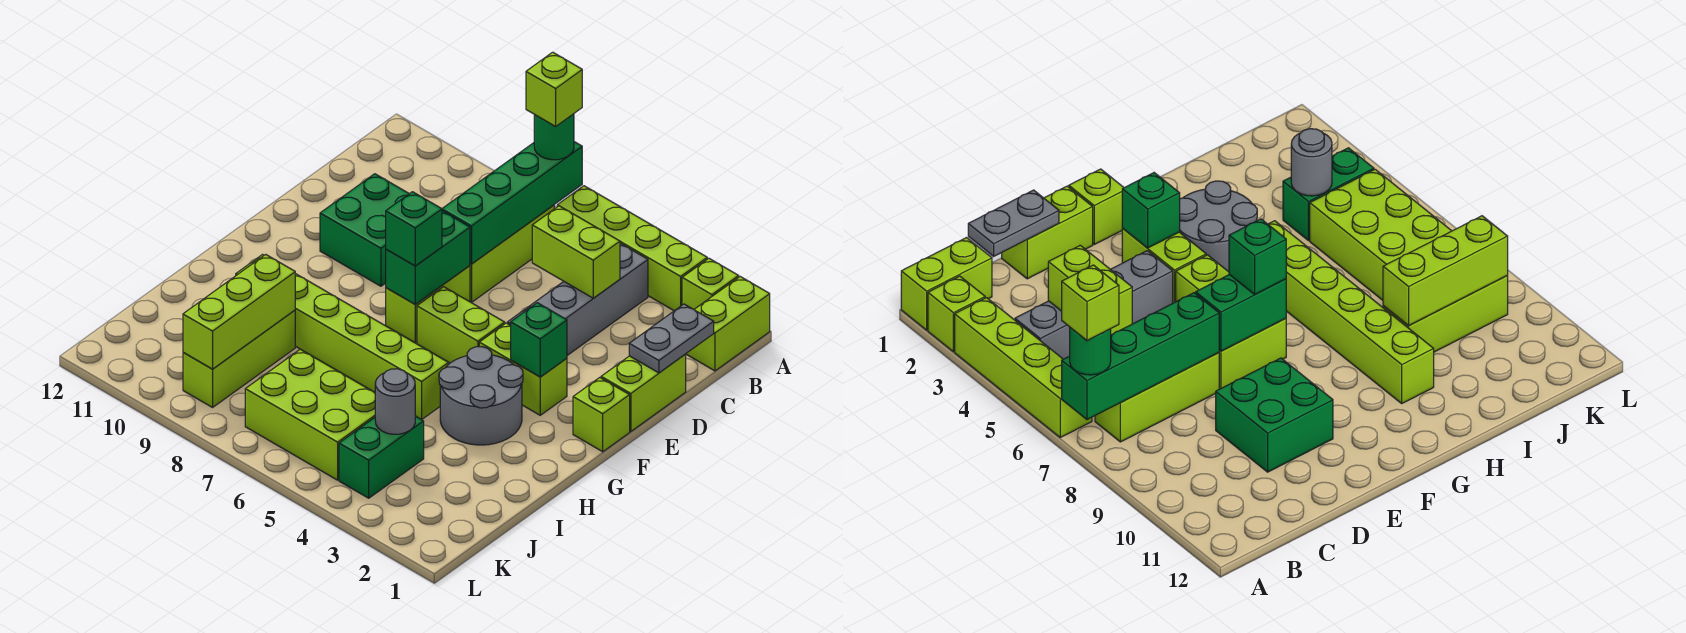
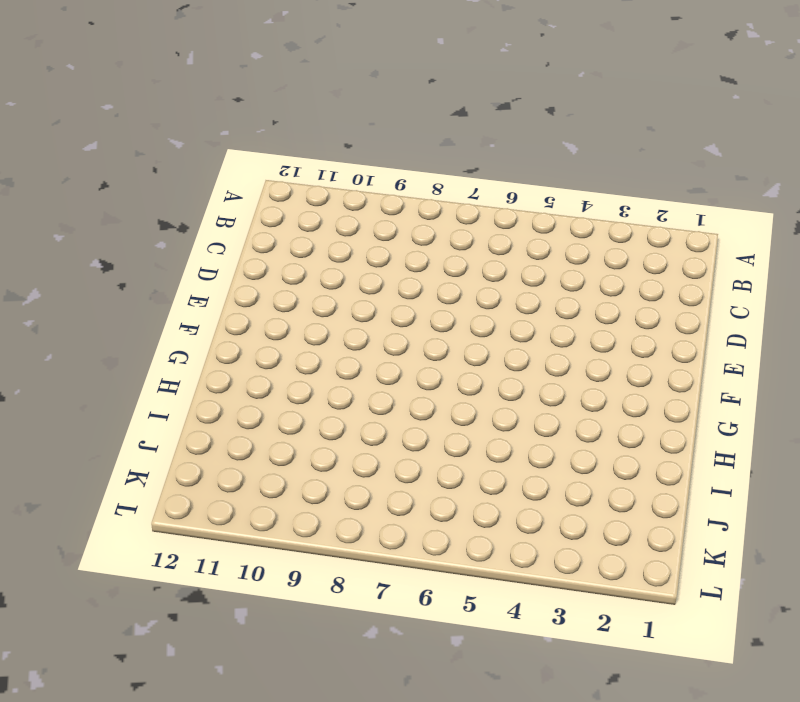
none -> lime 1x2 brick [686,277,770,371]
none -> lime 1x1 brick [682,258,739,309]
none -> lime 1x4 brick [557,186,707,311]

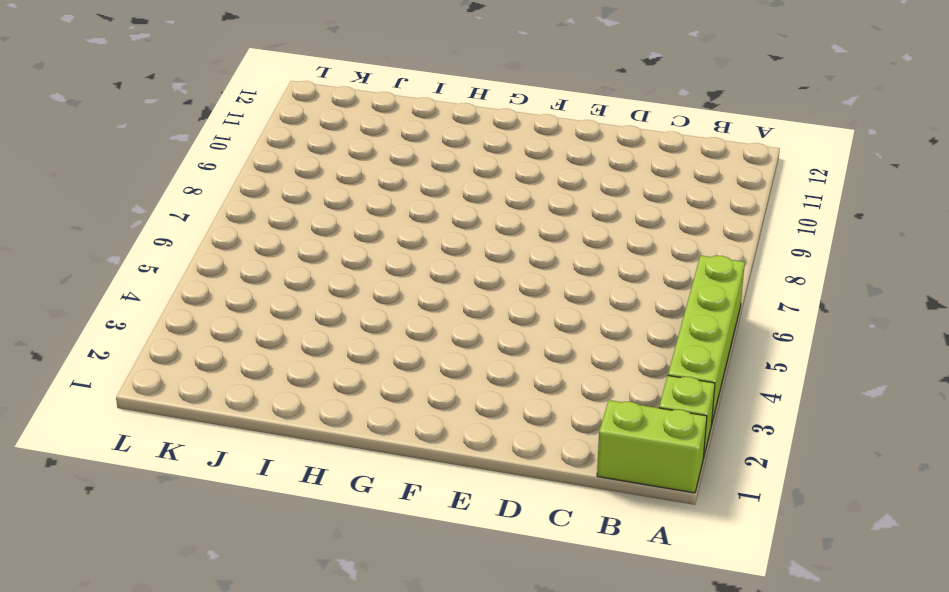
none -> grey 1x4 brick [507,243,648,355]
none -> lime 1x3 brick [470,205,554,303]
none -> lime 1x2 brick [601,354,686,432]

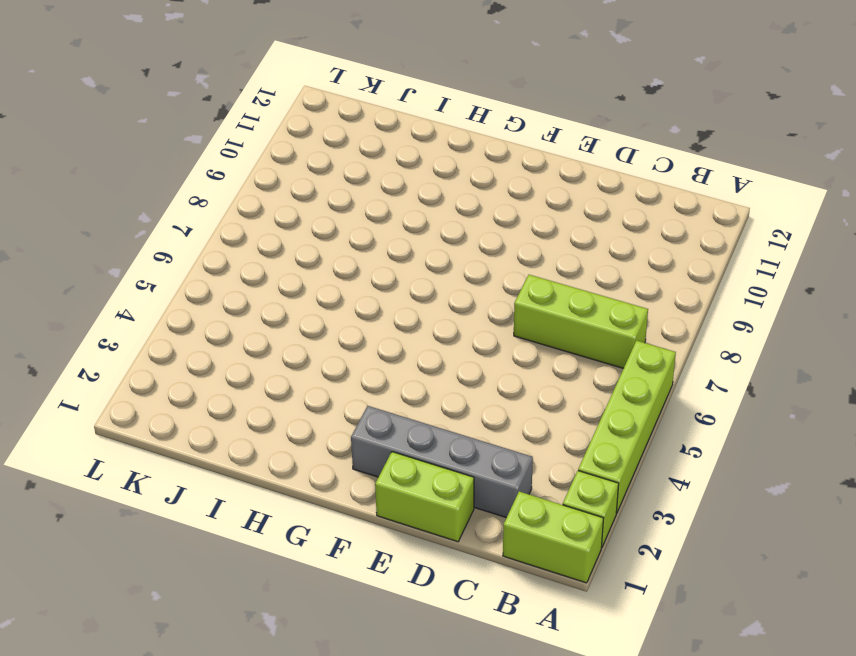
grey 1x4 brick [351,406,533,518] -> grey 1x4 brick moved to [507,243,648,355]
none -> green 2x2 brick [320,174,409,286]
none -> lime 1x2 brick [386,266,470,343]
none -> lime 1x1 brick [573,378,630,452]

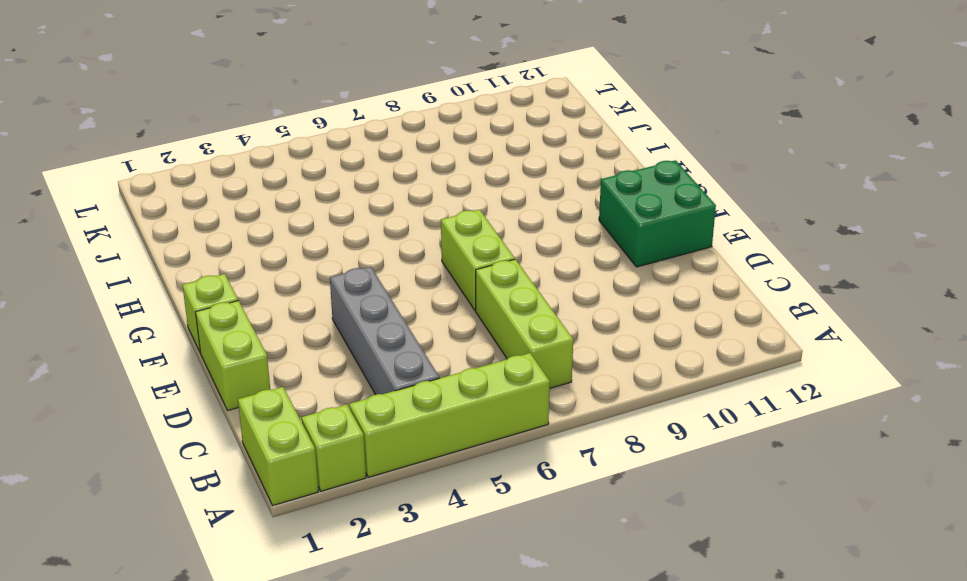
green 2x2 brick [599,160,716,267] -> green 2x2 brick moved to [320,174,409,286]
none -> lime 1x2 brick [479,323,567,415]
none -> lime 1x2 brick [417,287,505,363]
none -> grey 2x2 round brick [439,347,523,445]

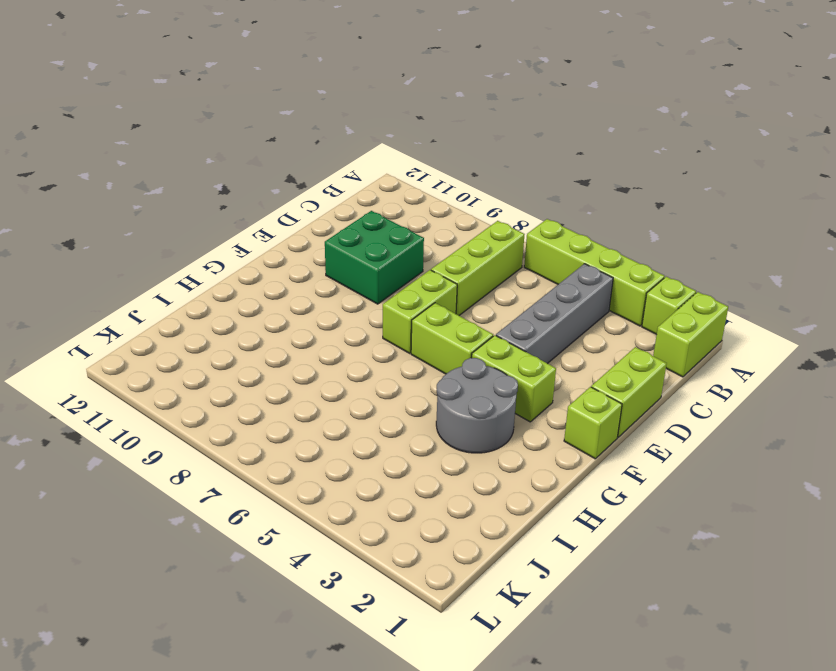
none -> lime 1x6 brick [236,255,448,420]
none -> lime 1x3 brick [183,310,295,407]
none -> green 1x2 brick [339,416,424,498]

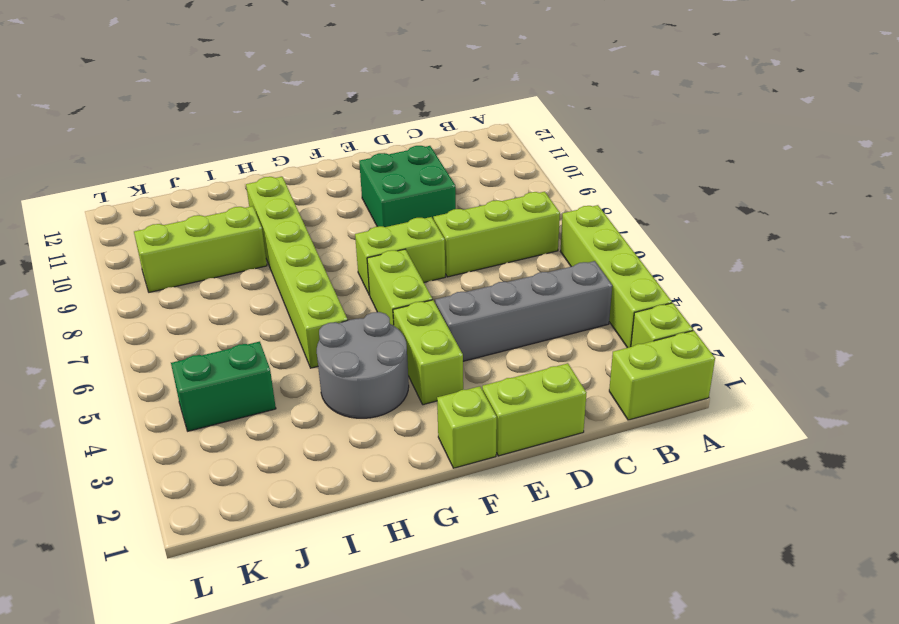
none -> lime 2x3 brick [245,349,375,480]
none -> green 1x4 brick [442,142,582,264]
none -> grey 1x2 plate [629,304,714,373]

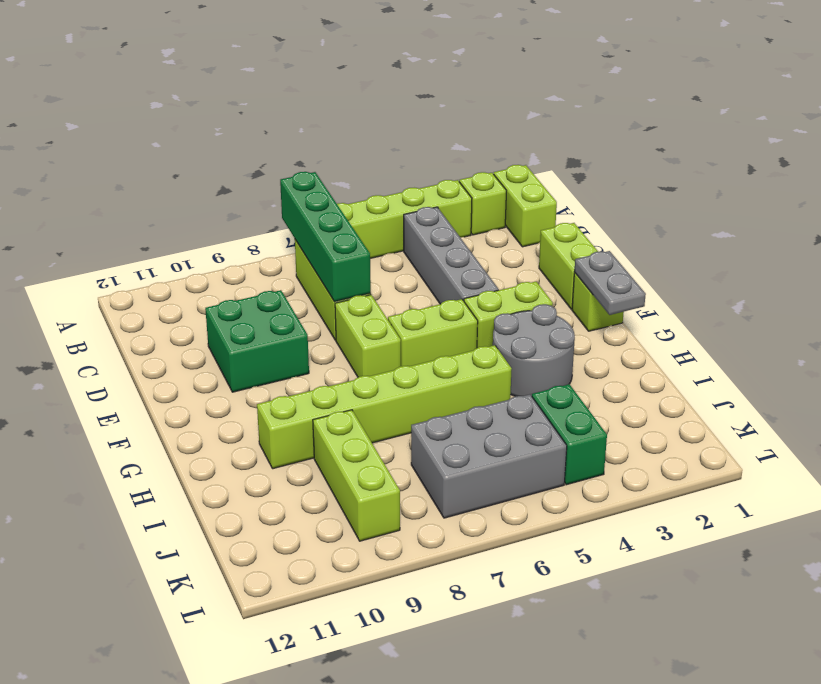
grey 1x2 plate [574,251,646,315] -> grey 1x2 plate moved to [629,304,714,373]
grey 2x3 brick [411,394,567,518] -> lime 2x3 brick [245,349,375,480]
none -> lime 1x2 brick [532,206,620,298]
none -> green 1x2 brick [386,211,470,304]
none -> green 1x1 brick [511,303,567,377]

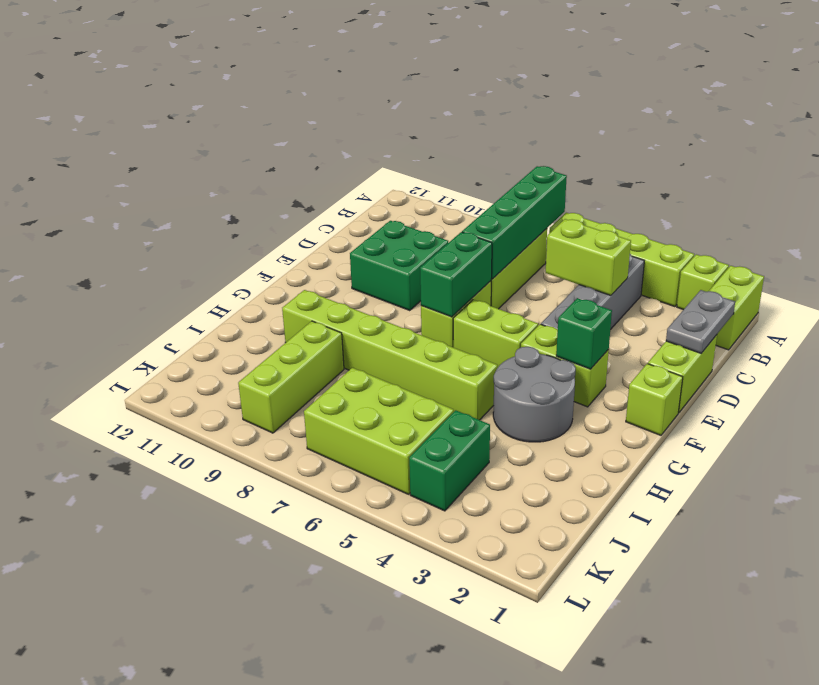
none -> lime 1x3 brick [183,254,295,369]
none -> grey 1x1 round brick [375,369,415,434]
none -> green 1x1 round brick [534,114,574,160]

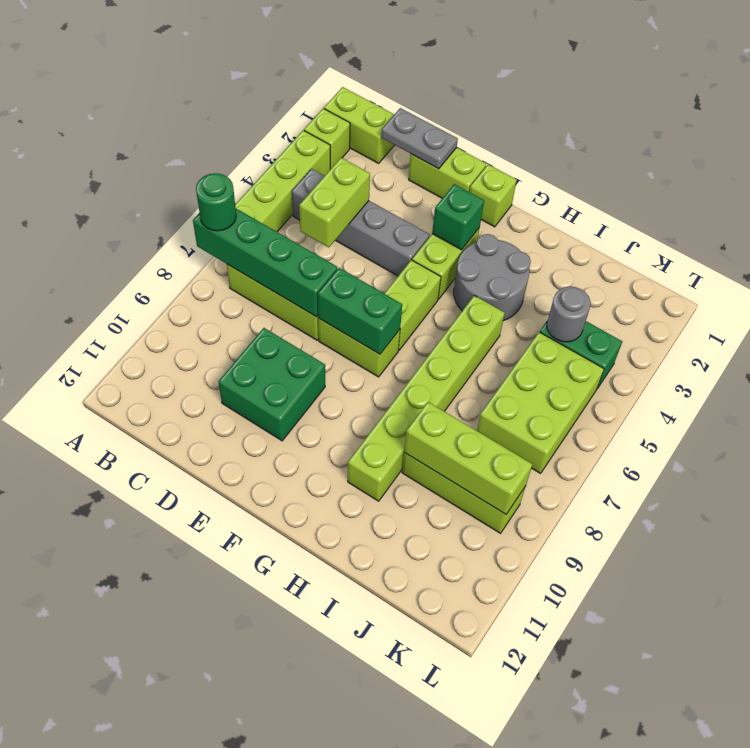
none -> green 1x1 brick [386,192,442,266]
none -> lime 1x1 brick [526,52,582,126]

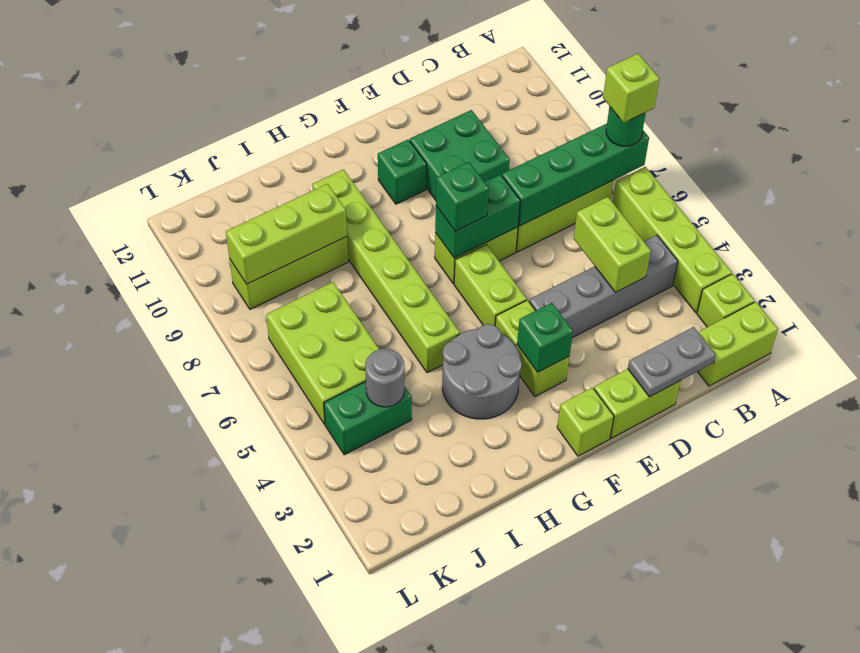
green 1x1 brick [378,140,426,204] -> none

